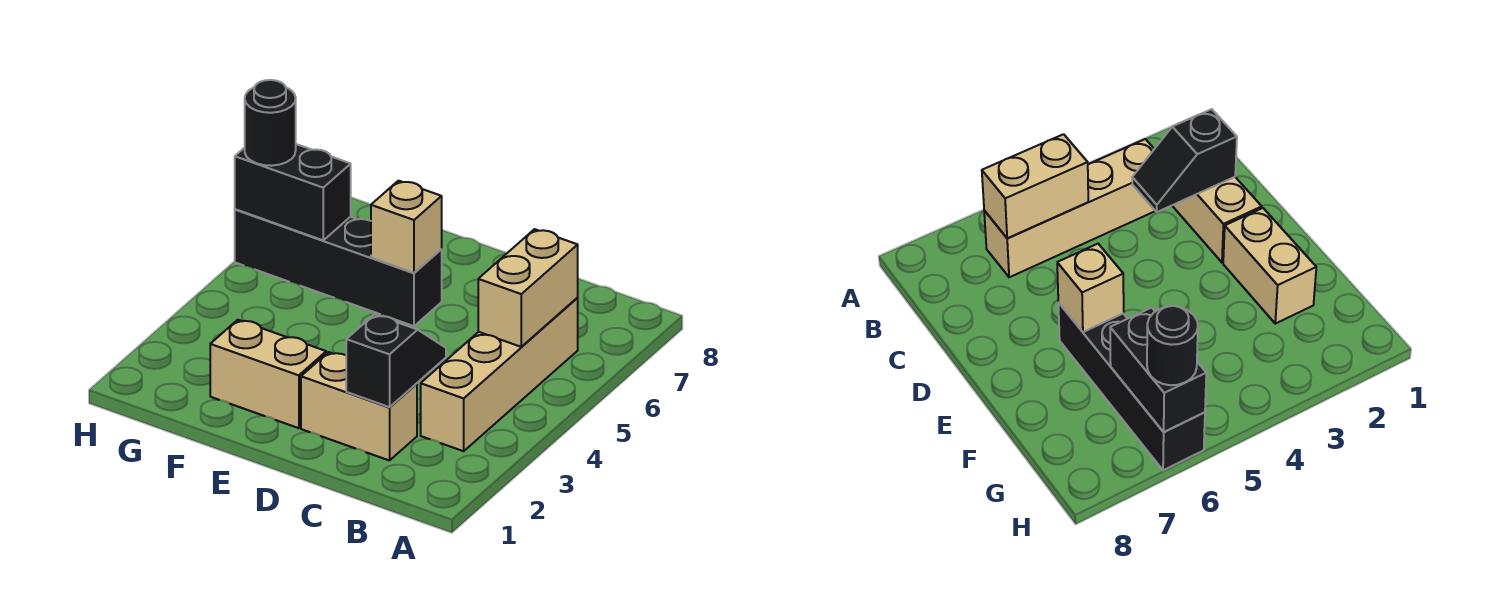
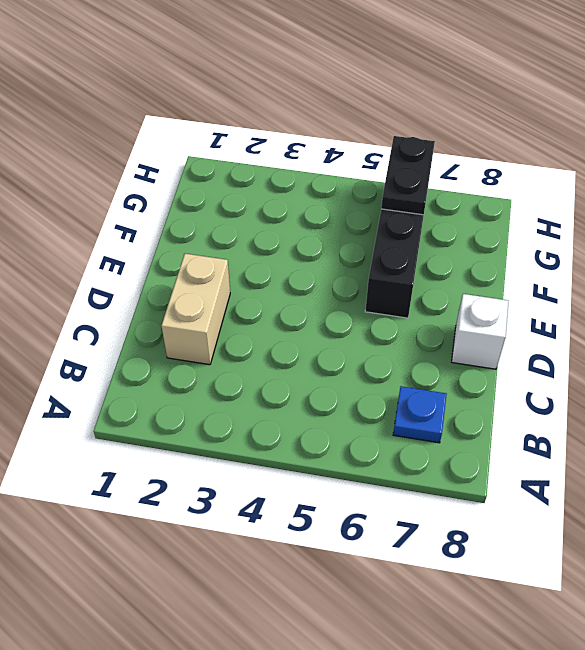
blue 1x1 plate [393,386,447,443] -> none
white 1x1 brick [452,294,508,369] -> none
black 1x2 plate [381,136,435,215] -> black 1x2 brick [235,144,351,240]
none -> tan 1x4 brick [421,298,578,451]
none -> tan 1x2 brick [210,320,326,428]

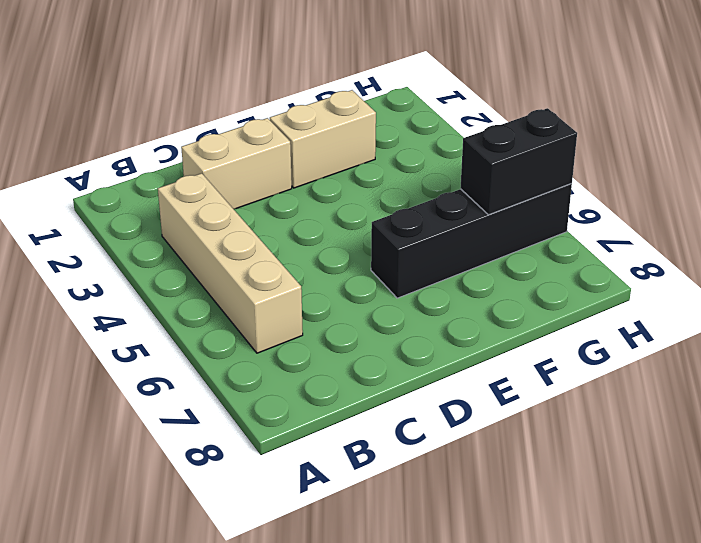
none -> tan 1x2 brick [478,229,578,347]
none -> black 1x2 slope [346,314,446,407]

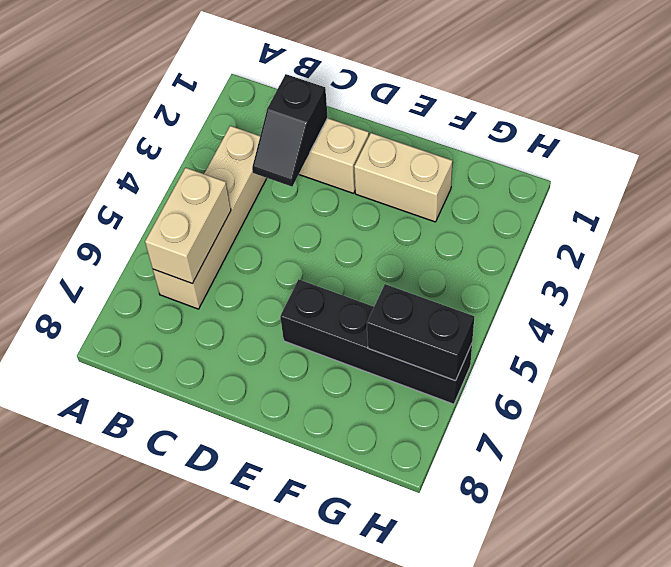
none -> tan 1x1 brick [371,181,442,273]
none -> black 1x1 round brick [245,80,296,166]

